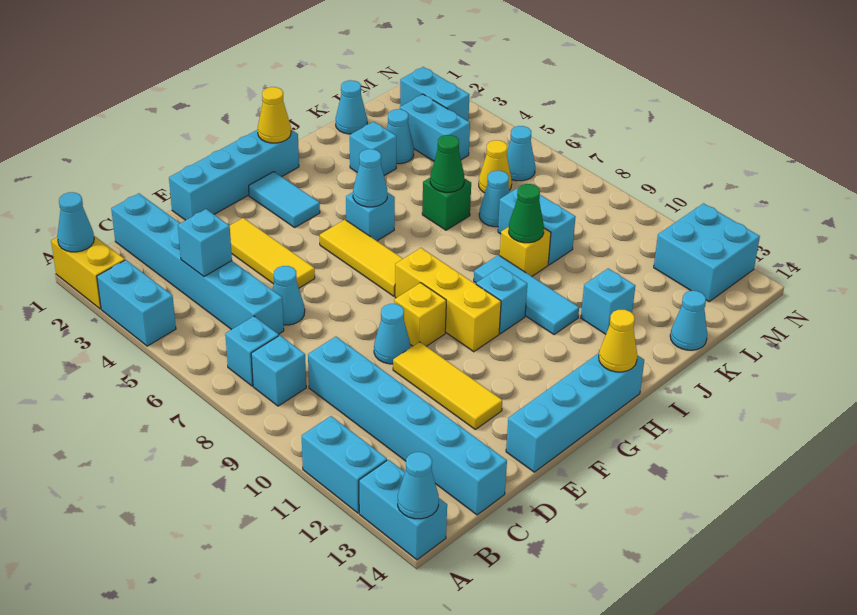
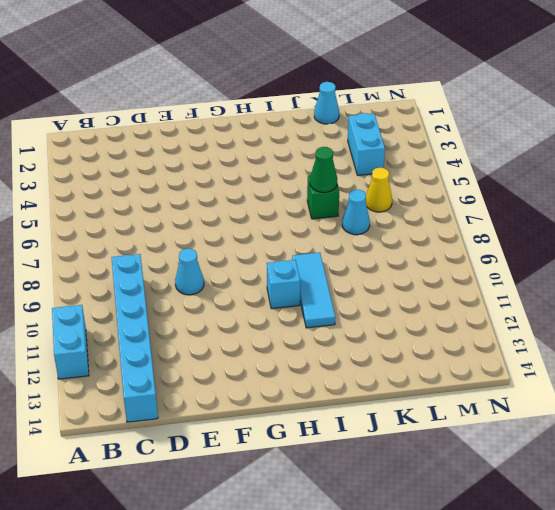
none -> yellow 1x2 brick [51,236,125,309]
none -> cyan 1x2 brick [97,260,176,346]
none -> cyan 1x2 brick [359,460,447,560]
none -> cyan 1x1 brick [225,316,279,386]

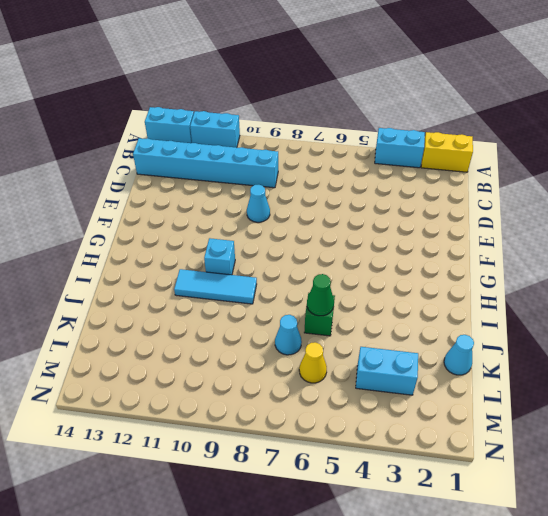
none -> cyan 1x1 brick [225,316,279,386]
none -> cyan 1x1 brick [251,336,306,406]
none -> cyan 1x6 brick [111,193,284,334]
none -> cyan 1x1 cone [273,266,305,325]

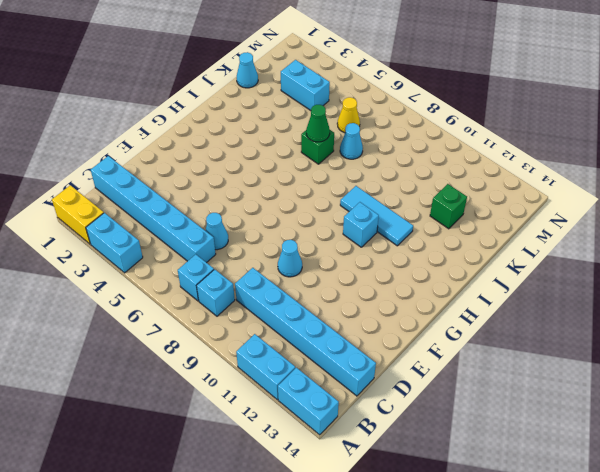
green 1x1 brick [430,184,467,229] -> none
none -> cyan 1x4 brick [169,130,299,220]
none -> yellow 1x3 tile [230,218,315,288]
none -> yellow 1x3 tile [393,342,502,429]
none -> cyan 1x4 brick [506,353,644,472]

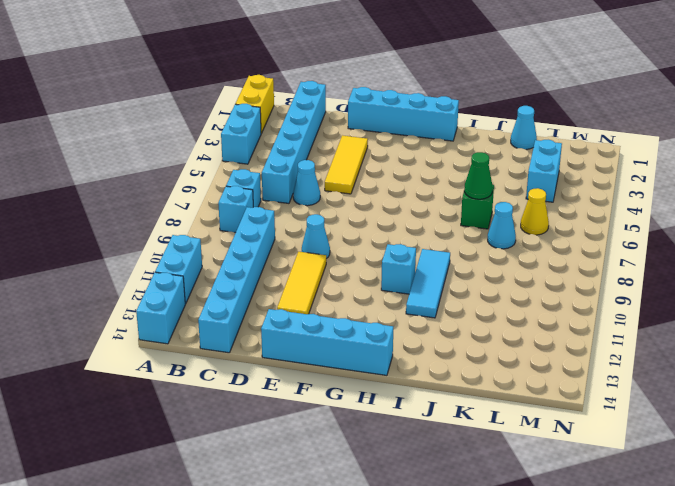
none -> yellow 1x1 brick [394,283,446,346]
none -> cyan 1x2 tile [249,172,320,227]
none -> yellow 1x3 tile [320,220,403,296]
none -> yellow 1x3 brick [395,248,501,352]

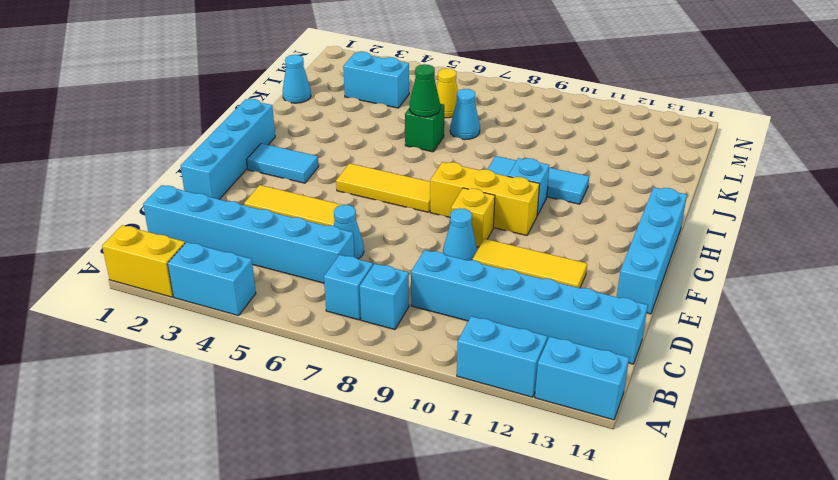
none -> cyan 1x1 brick [346,192,395,241]
none -> cyan 1x1 brick [350,122,397,176]
none -> yellow 1x1 brick [500,227,551,276]
none -> cyan 1x1 brick [581,268,635,334]

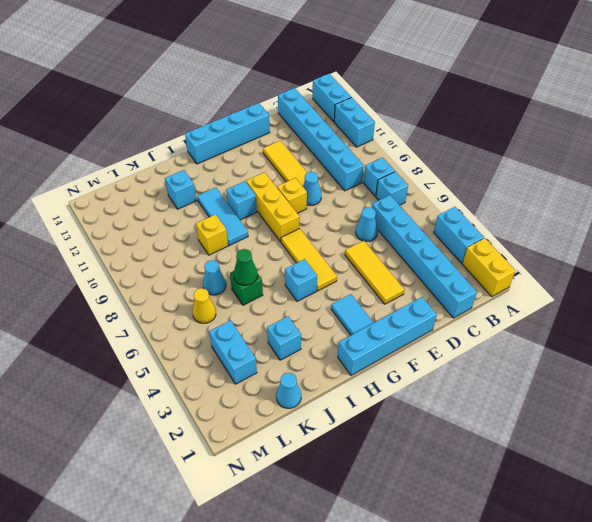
none -> cyan 1x1 cone [387,109,414,164]
none -> cyan 1x2 brick [498,187,575,265]
none -> cyan 1x1 cone [670,291,707,350]
none -> cyan 1x2 brick [400,67,470,121]

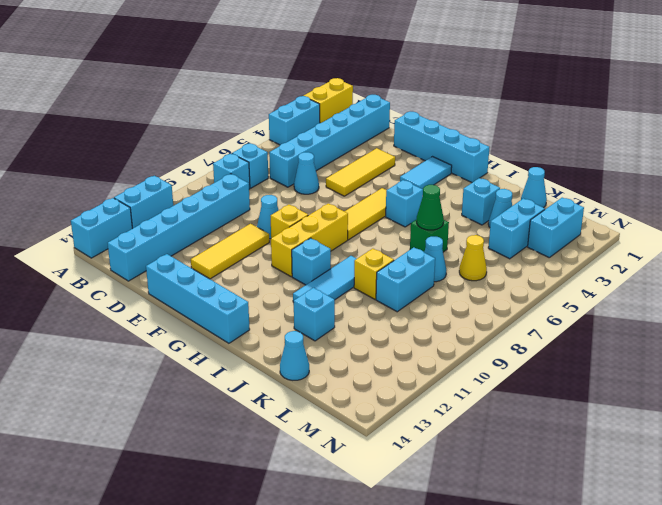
none -> cyan 1x1 cone [507,126,535,181]
none -> cyan 2x2 brick [654,203,760,302]
none -> cyan 1x1 cone [57,192,94,252]
none -> cyan 1x1 cone [398,452,439,519]

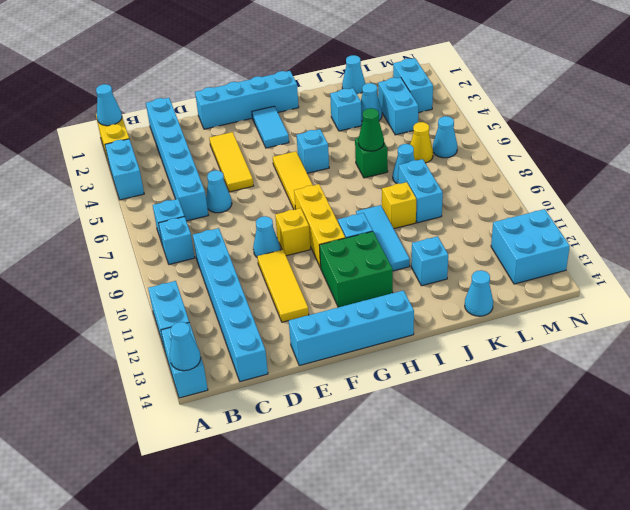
green 2x2 brick [319,231,393,307] -> none
none -> cyan 1x1 brick [178,209,232,276]
none -> yellow 1x1 cone [258,87,291,143]
none -> cyan 1x1 cone [353,149,387,207]
none -> yellow 1x1 cone [599,310,637,372]

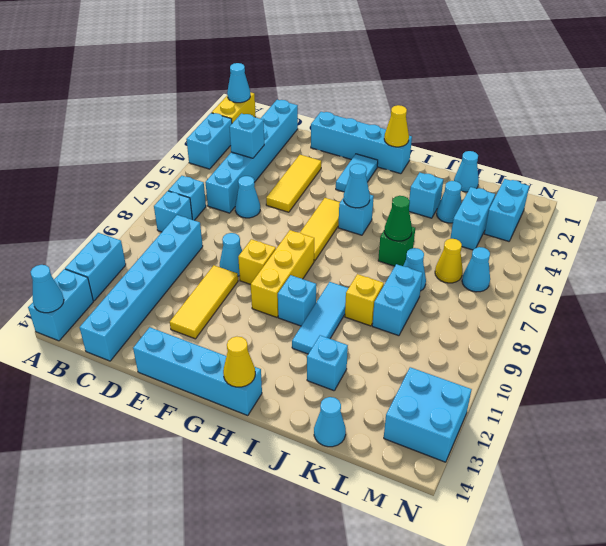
none -> green 1x1 cone [509,184,544,243]

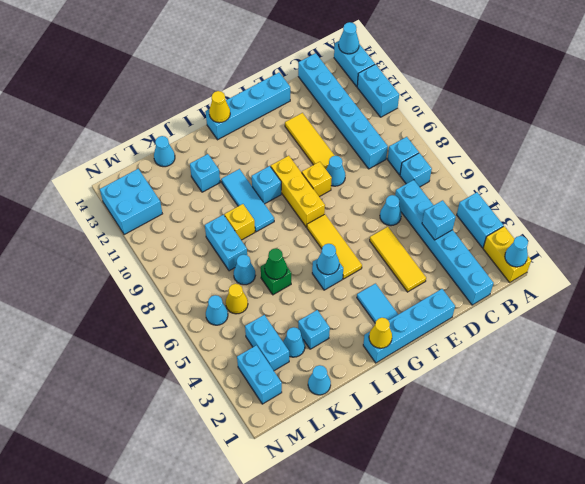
none -> green 1x1 cone [509,184,544,243]

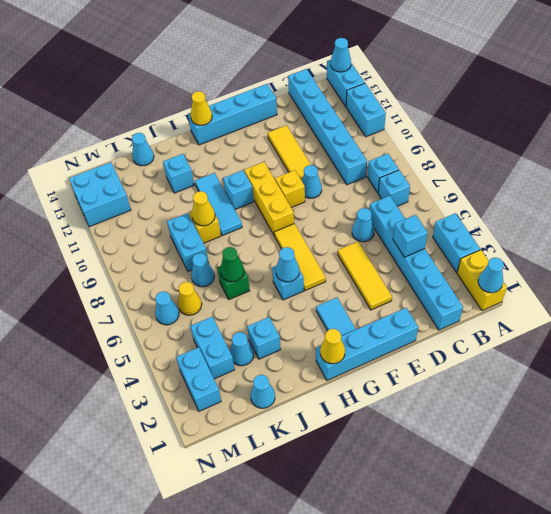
yellow 1x1 cone [192,191,215,226] -> green 1x1 cone [509,184,544,243]

